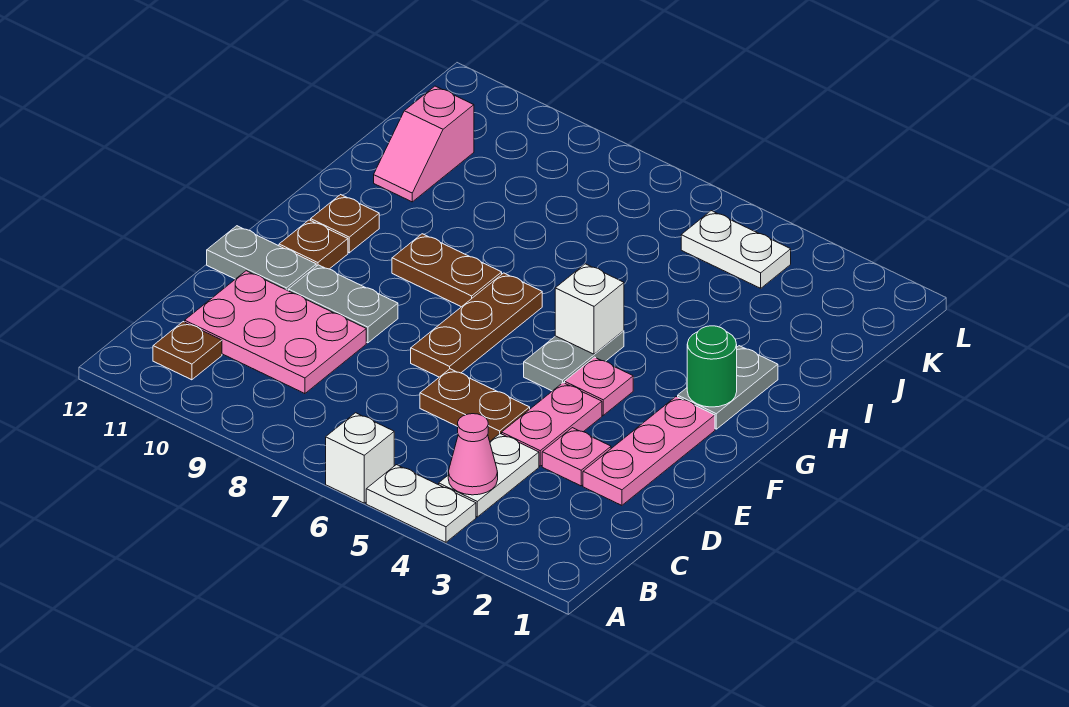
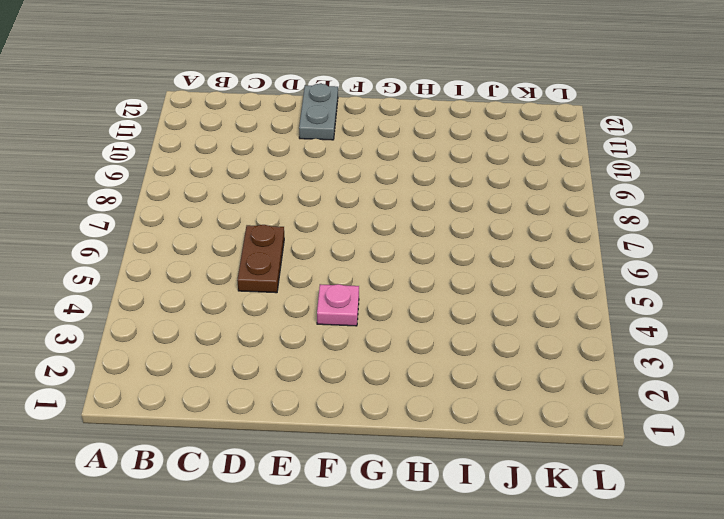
none -> white 1x2 plate [366,465,476,542]
none -> white 1x1 brick [326,413,394,503]
none -> white 1x2 plate [439,434,539,517]

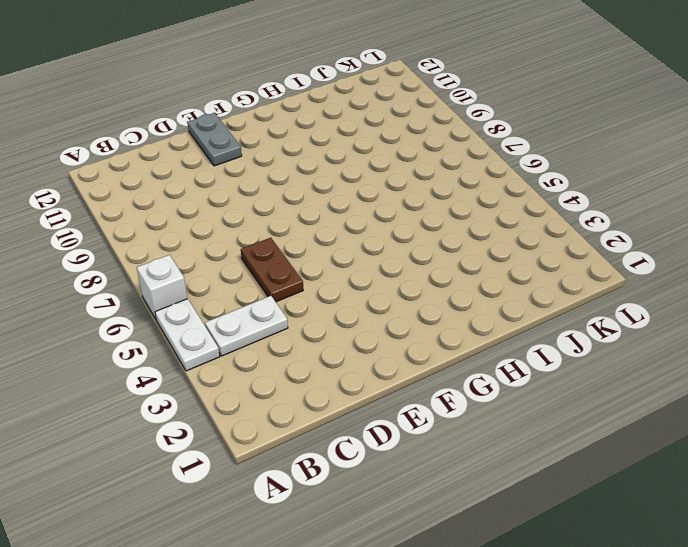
none -> brown 1x1 plate [153,322,222,380]
none -> pink 2x3 plate [185,271,366,394]
none -> pink 1x3 plate [583,397,715,505]

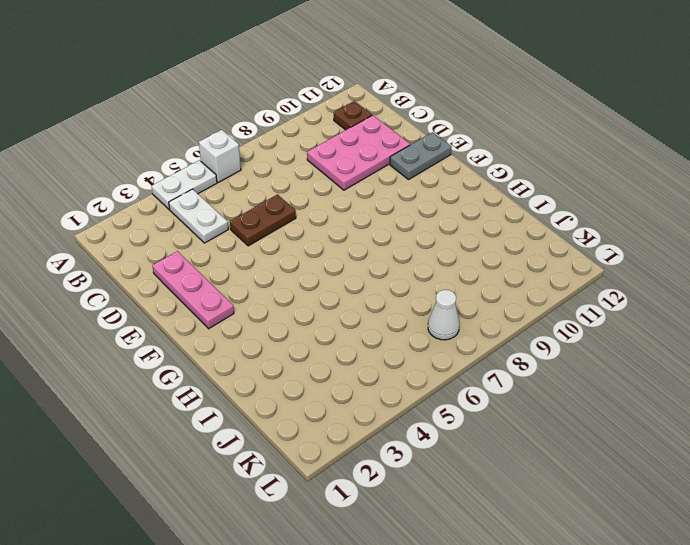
white 1x1 cone [428,290,459,340] -> none
none -> pink 1x1 plate [542,428,611,486]
none -> pink 1x2 plate [502,383,602,466]
none -> brown 1x3 plate [411,273,542,377]

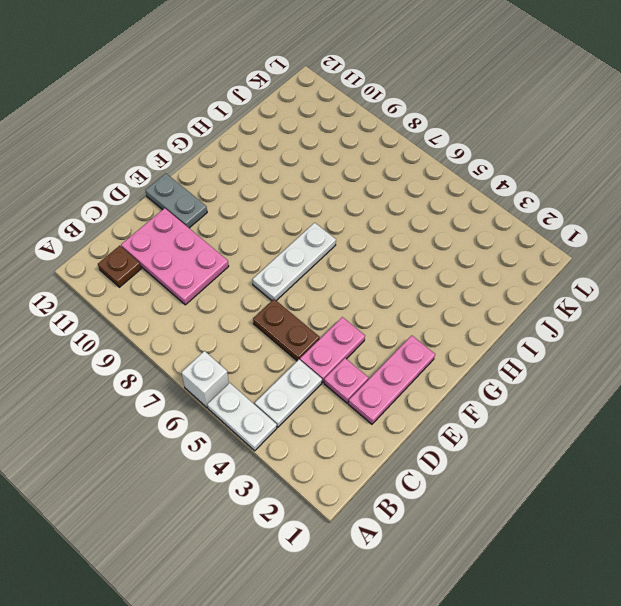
white 1x3 plate [252,223,336,301] -> brown 1x3 plate [411,273,542,377]
none -> grey 1x2 plate [288,265,398,343]
none -> pink 1x1 plate [565,357,633,415]
none -> grey 1x2 plate [524,331,624,391]

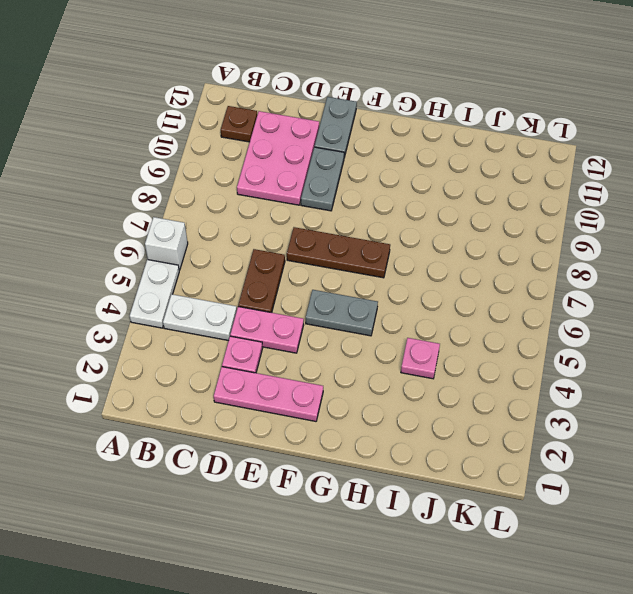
pink 1x1 plate [401,338,440,379] -> pink 1x1 plate moved to [565,357,633,415]
none -> brown 1x1 plate [279,220,348,269]
none -> grey 1x2 plate [678,346,778,429]
none -> brown 1x2 plate [392,234,502,307]

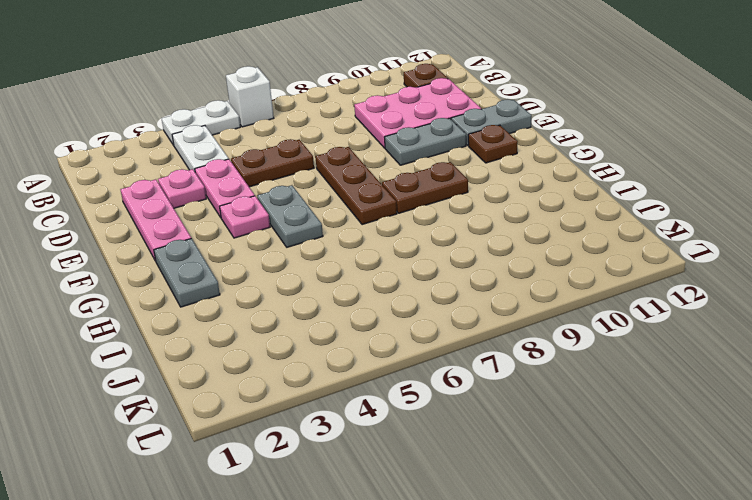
none -> brown 1x1 plate [311,195,379,253]
none -> pink 1x2 slope [374,86,474,202]
none -> white 1x2 plate [681,211,791,288]

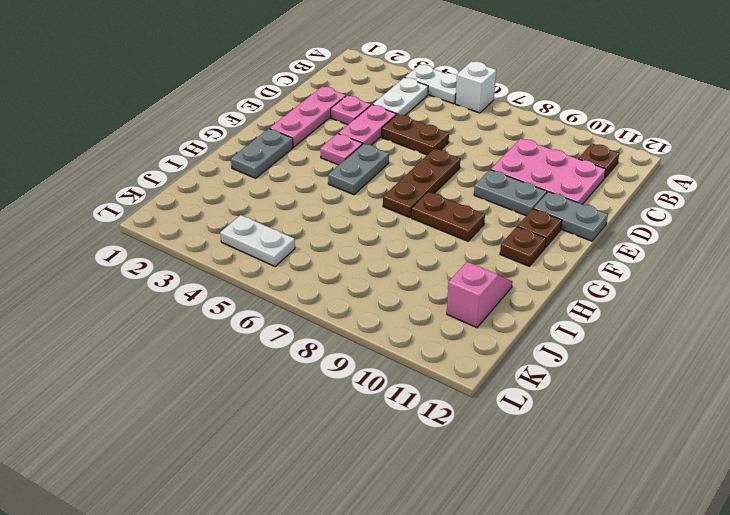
none -> pink 1x1 cone [448,414,498,495]
none -> green 1x1 round brick [687,326,737,407]
none -> white 1x1 brick [555,264,624,354]

